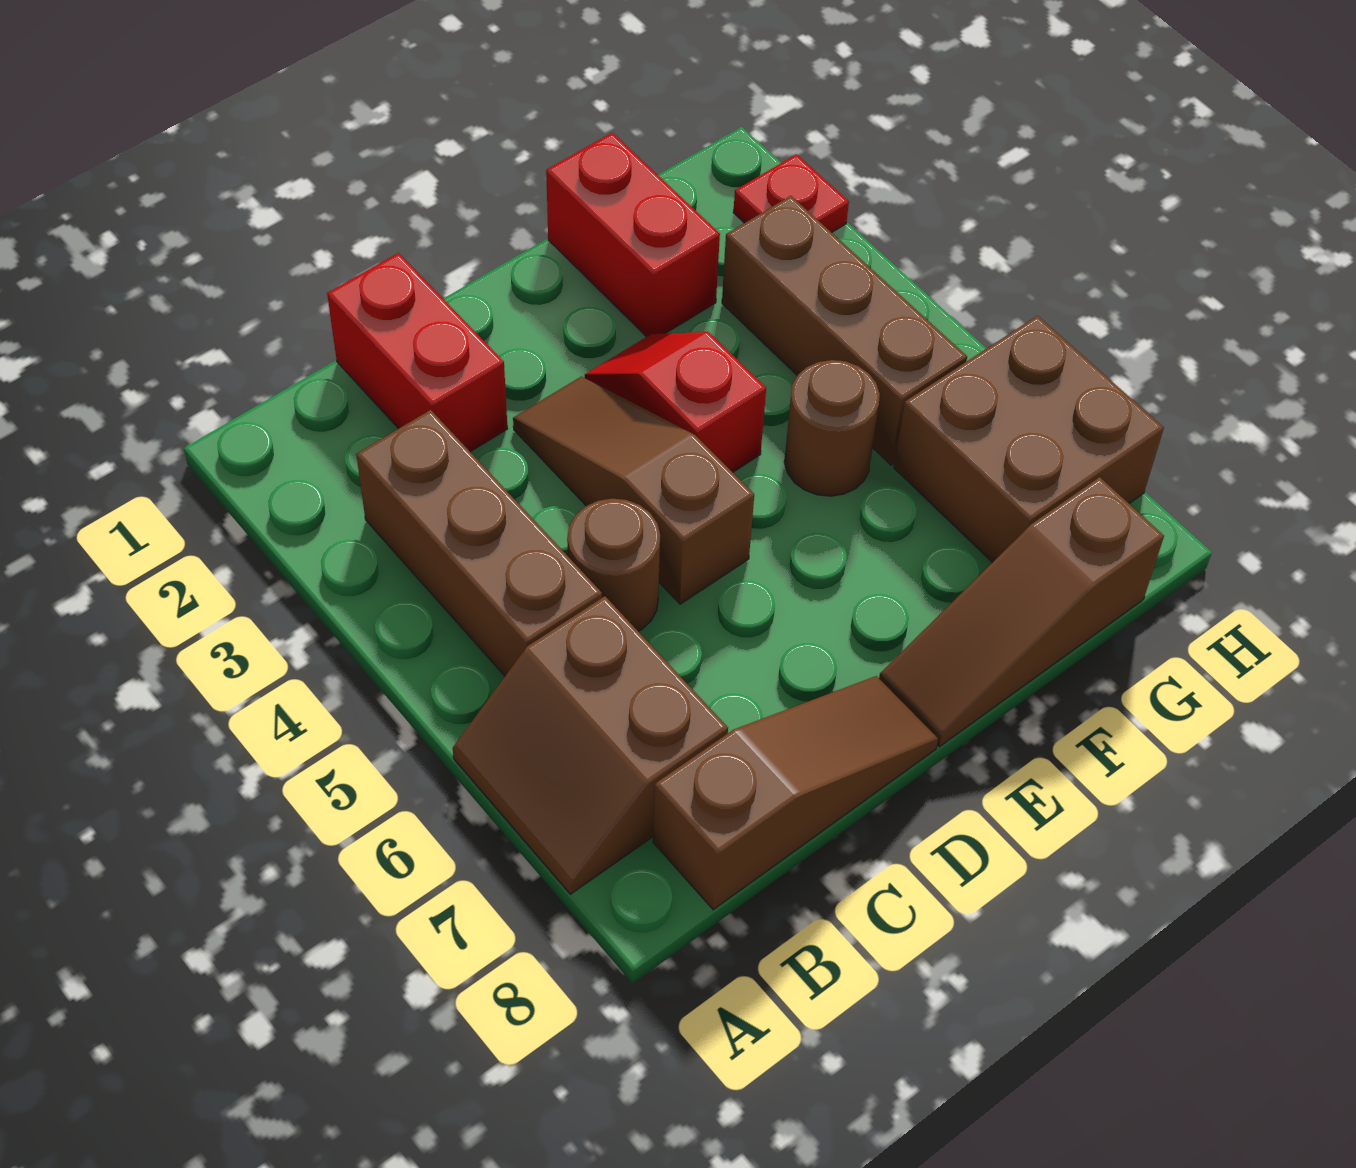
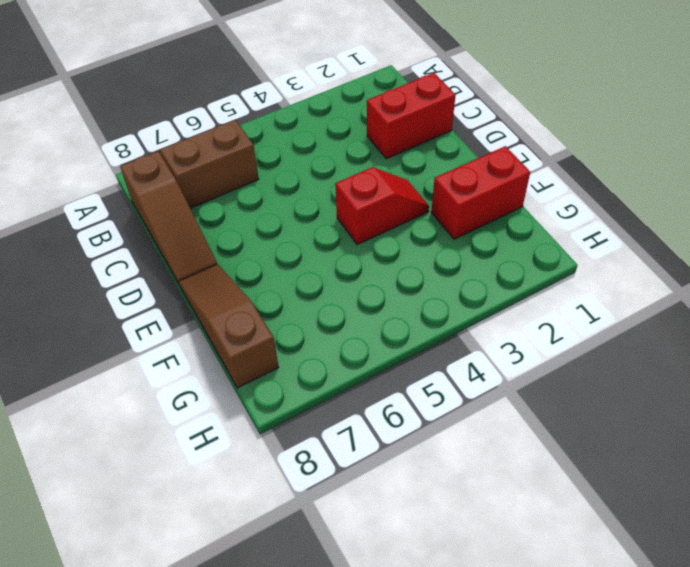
none -> brown 1x3 brick [356,410,602,676]
none -> brown 1x1 round brick [567,498,660,631]
none -> brown 1x3 slope [513,376,754,604]

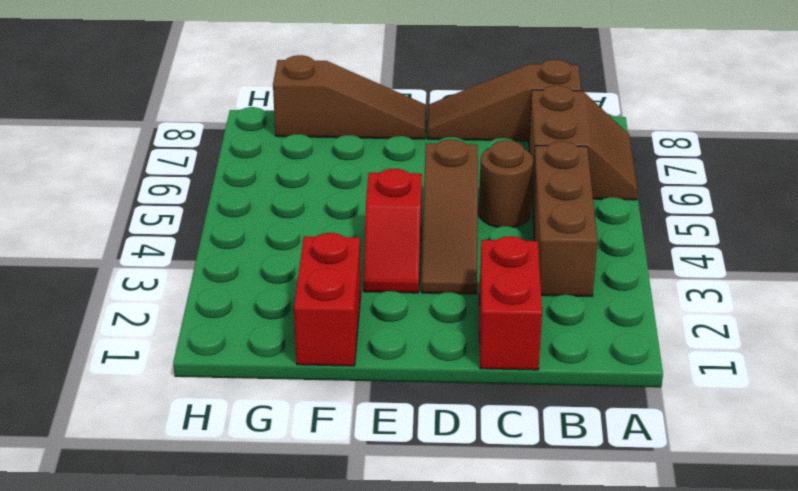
none -> brown 1x1 round brick [784,360,880,496]
none -> brown 1x3 brick [722,196,967,465]
none -> brown 2x2 brick [894,316,1164,562]

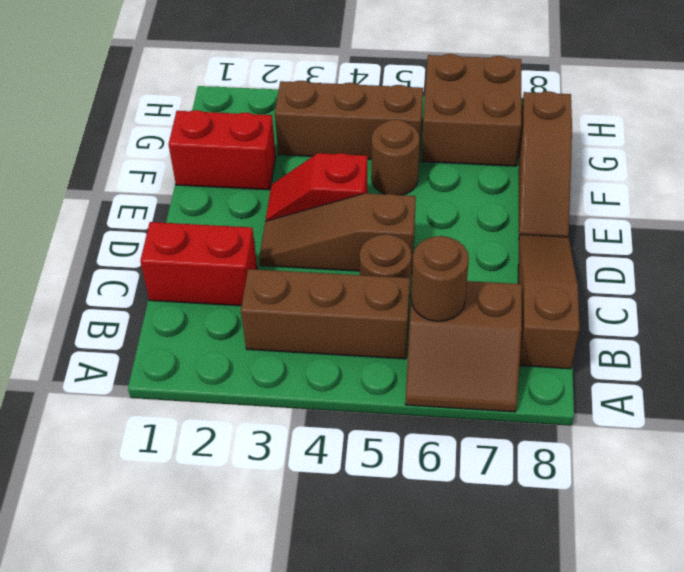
brown 1x1 round brick [411,236,469,321] -> none
none -> red 1x1 plate [733,154,849,233]

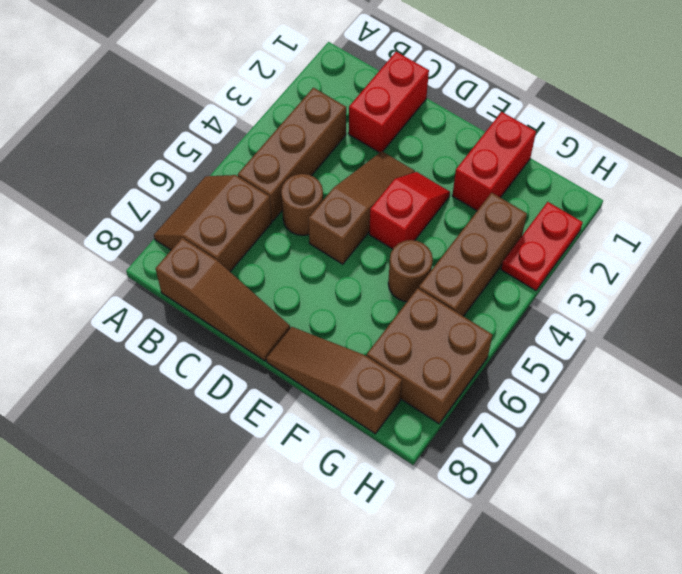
red 1x2 plate [501,202,583,291] -> red 1x1 plate [733,154,849,233]

